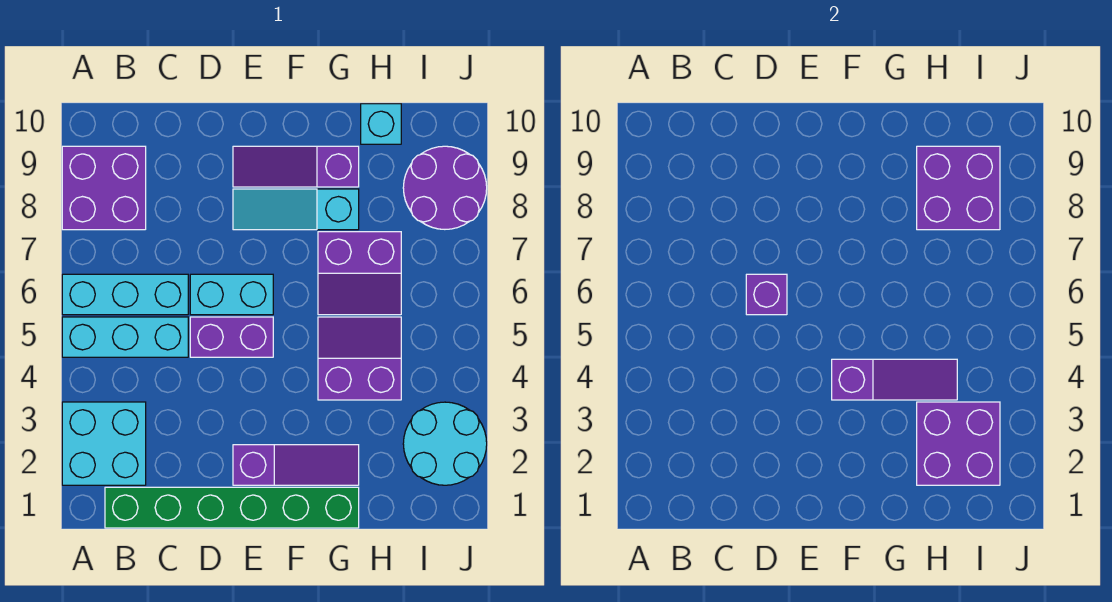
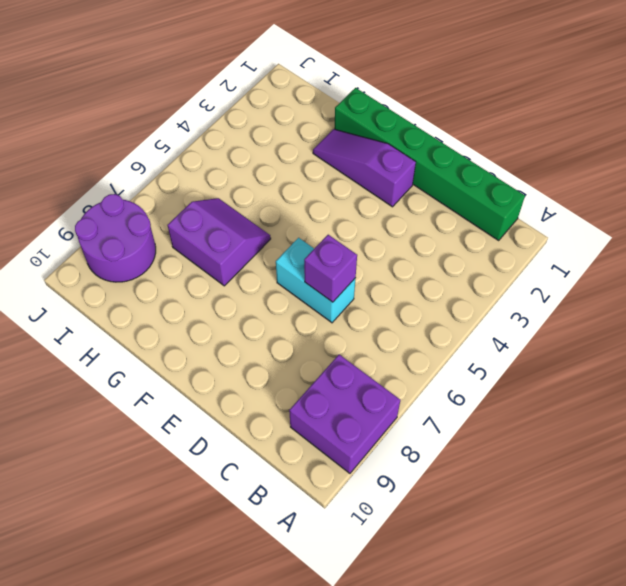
none -> cyan 2x2 brick [62,402,146,485]
none -> cyan 1x3 brick [62,317,188,357]
none -> cyan 1x3 brick [62,274,188,315]

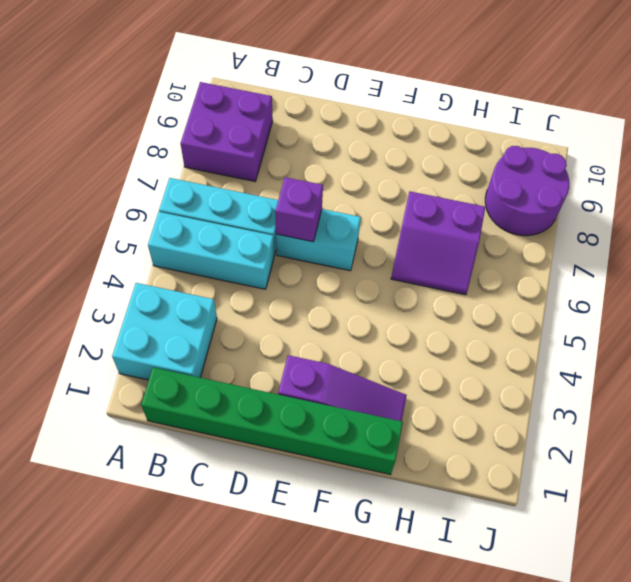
none -> purple 1x2 brick [190,317,273,357]
none -> cyan 1x3 slope [233,189,359,230]
none -> purple 1x3 slope [233,146,359,187]

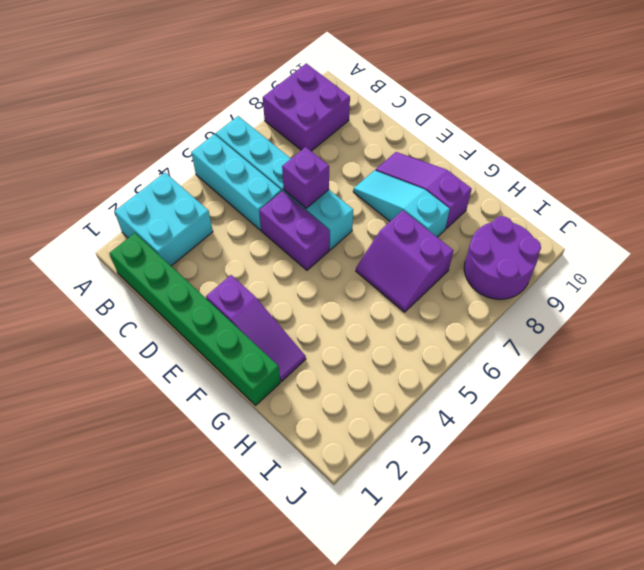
none -> purple 2x2 slope [318,317,401,400]
none -> cyan 1x1 brick [361,104,401,144]
none -> cyan 2x2 round brick [403,402,487,485]

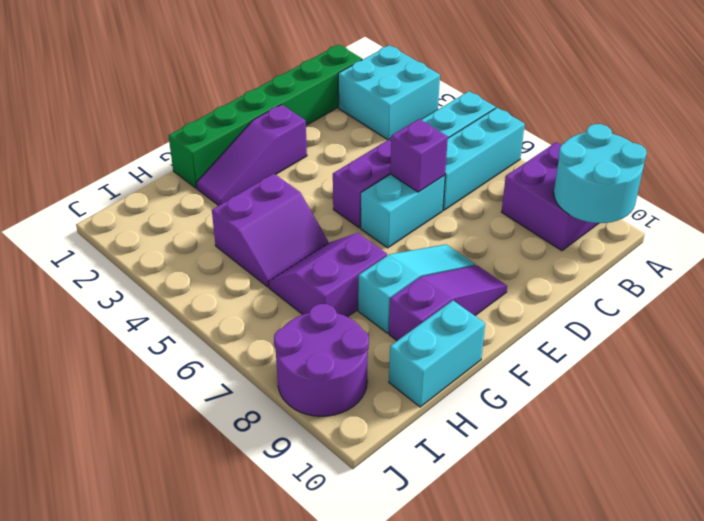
cyan 2x2 round brick [554,124,647,223] -> cyan 2x2 round brick moved to [403,402,487,485]
cyan 1x2 brick [389,301,485,407] -> cyan 1x1 brick [361,104,401,144]
none -> purple 1x3 slope [832,359,957,400]
none -> purple 2x2 brick [917,402,1000,485]
none -> purple 2x2 brick [917,146,1000,230]

